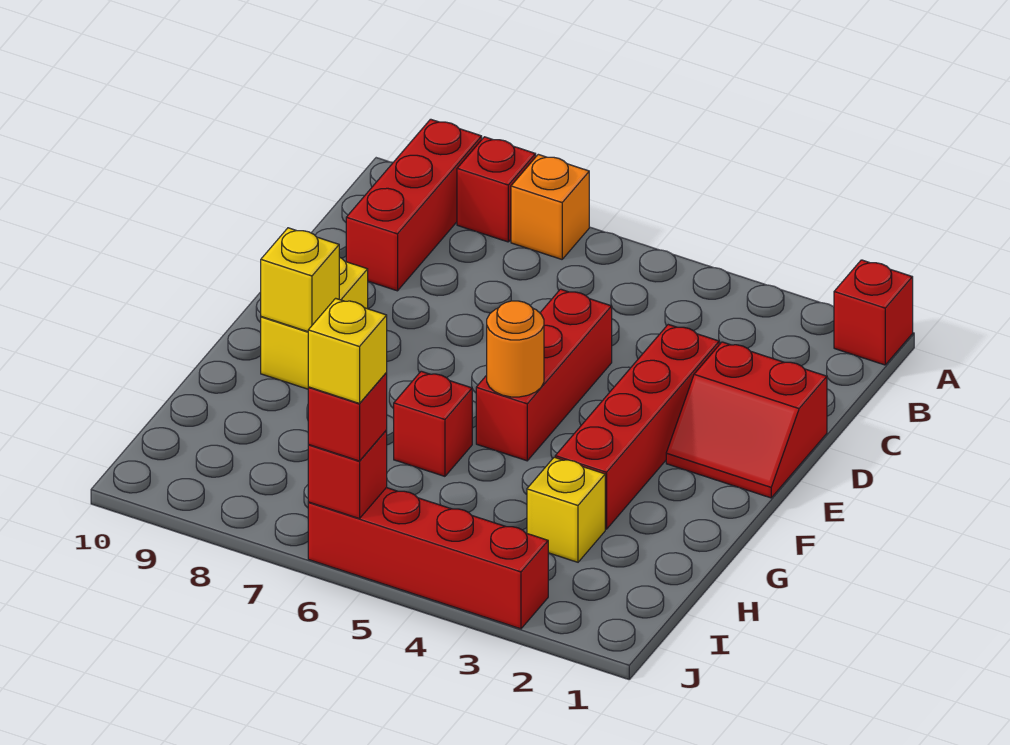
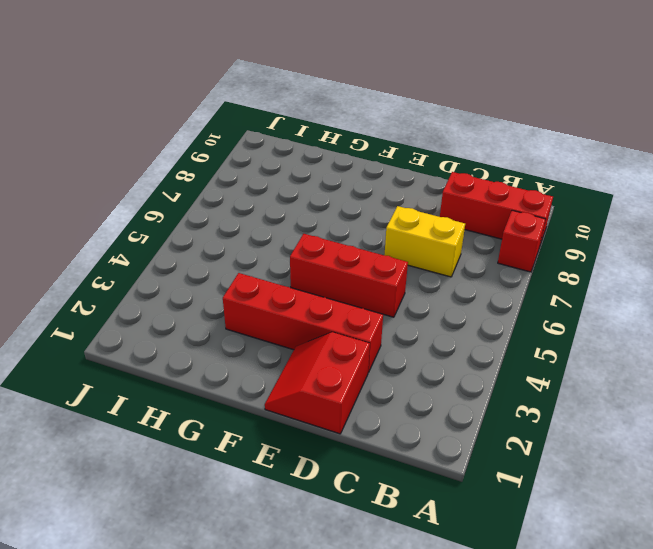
yellow 1x2 brick [385,206,465,277] -> yellow 1x2 brick moved to [261,257,368,389]
none -> red 1x1 brick [834,260,913,365]
none -> orange 1x1 brick [511,154,589,259]
none -> red 1x1 brick [394,371,472,476]

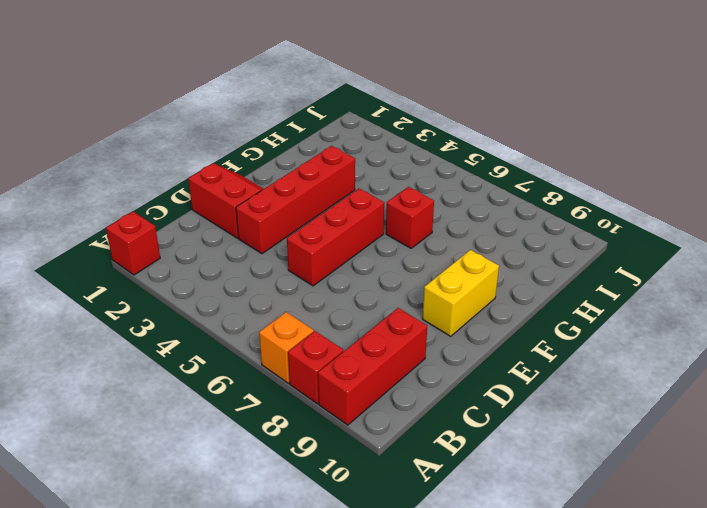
none -> yellow 1x1 brick [527,457,605,562]
none -> red 1x4 brick [308,487,548,629]
none -> orange 1x1 round brick [487,301,544,397]

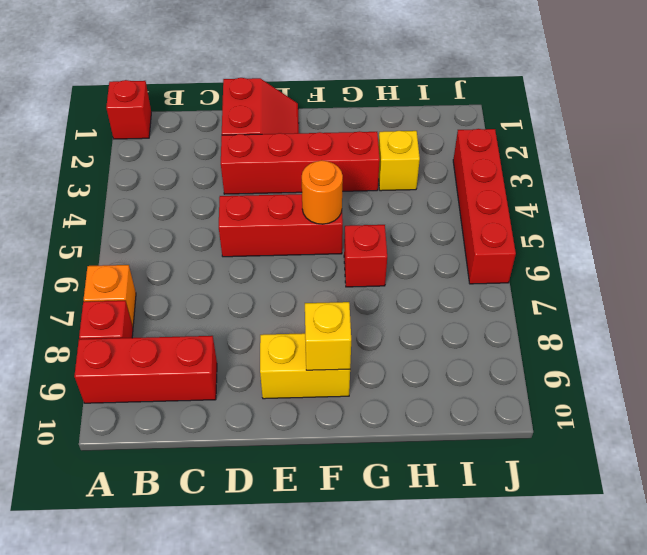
none -> red 1x1 brick [308,430,387,519]
none -> red 1x1 brick [308,373,387,461]
none -> yellow 1x1 brick [308,298,387,403]

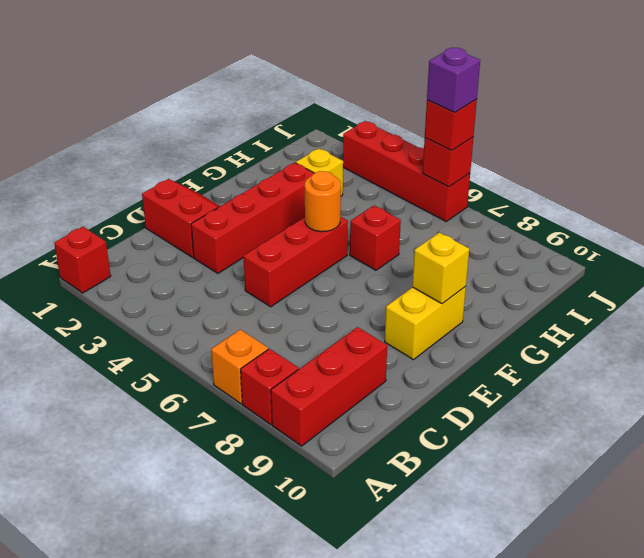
purple 1x1 brick [427,48,480,113] -> yellow 1x1 brick [308,298,387,403]

